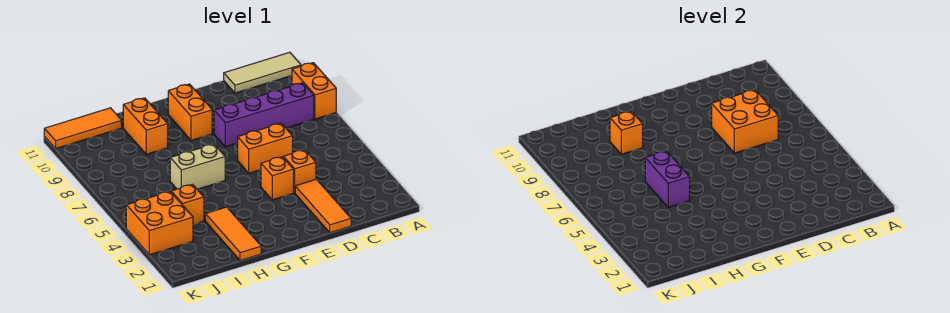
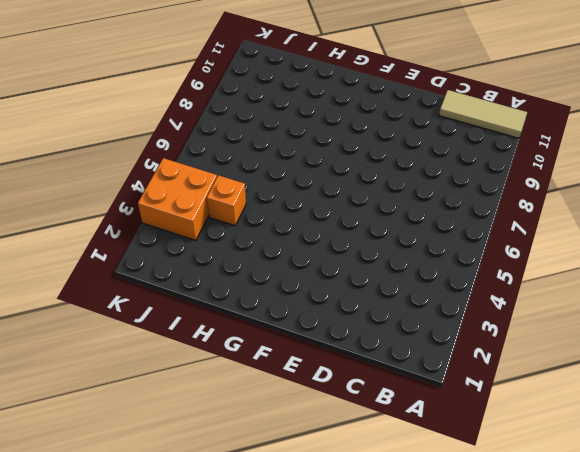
none -> orange 1x2 brick [292,63,336,119]
none -> purple 1x4 brick [214,83,314,147]
none -> orange 1x3 tile [295,179,351,233]

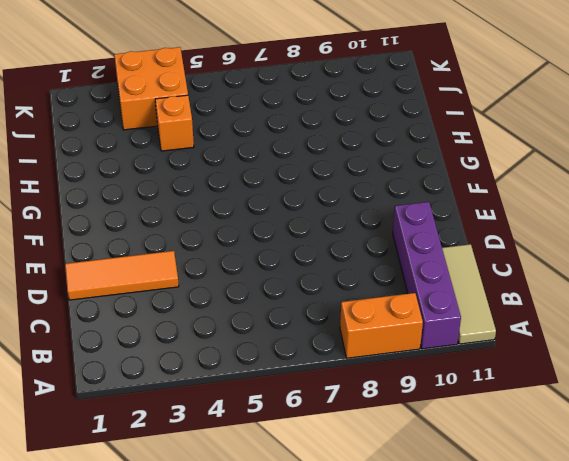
purple 1x4 brick [393,202,461,349] -> purple 1x4 brick moved to [214,83,314,147]
none -> orange 1x1 brick [283,150,316,193]
none -> orange 1x2 brick [238,123,293,173]
none -> orange 1x1 brick [261,157,294,200]

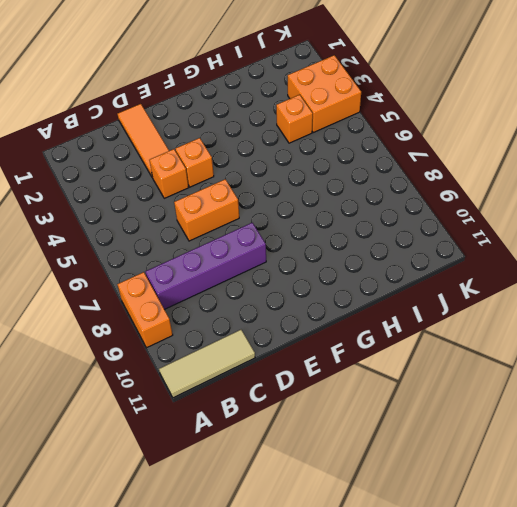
none -> orange 1x2 brick [168,84,212,141]
none -> tan 1x2 brick [170,144,225,189]
none -> orange 1x3 tile [205,207,261,261]

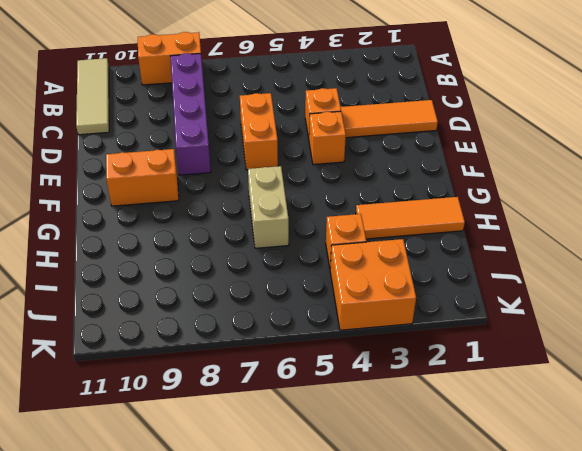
none -> orange 1x2 brick [123,98,168,154]
none -> orange 1x3 tile [44,108,122,149]
none -> orange 2x2 brick [712,90,778,153]

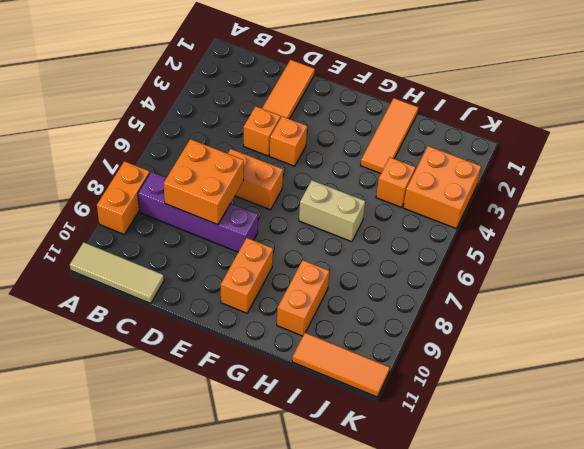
none -> purple 1x2 brick [645,151,690,207]
none -> orange 1x1 brick [610,111,643,154]

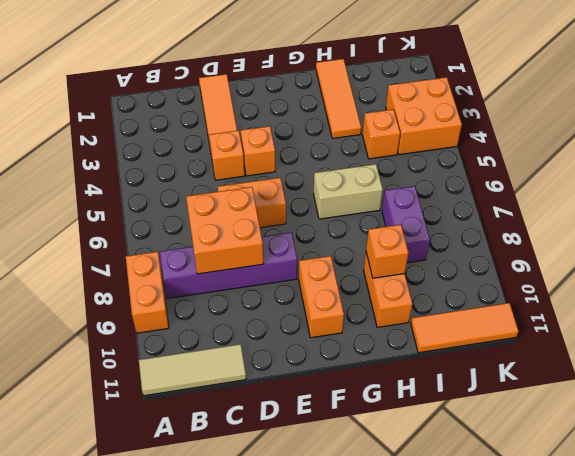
purple 1x2 brick [382,186,430,263] -> purple 1x2 brick moved to [645,151,690,207]

